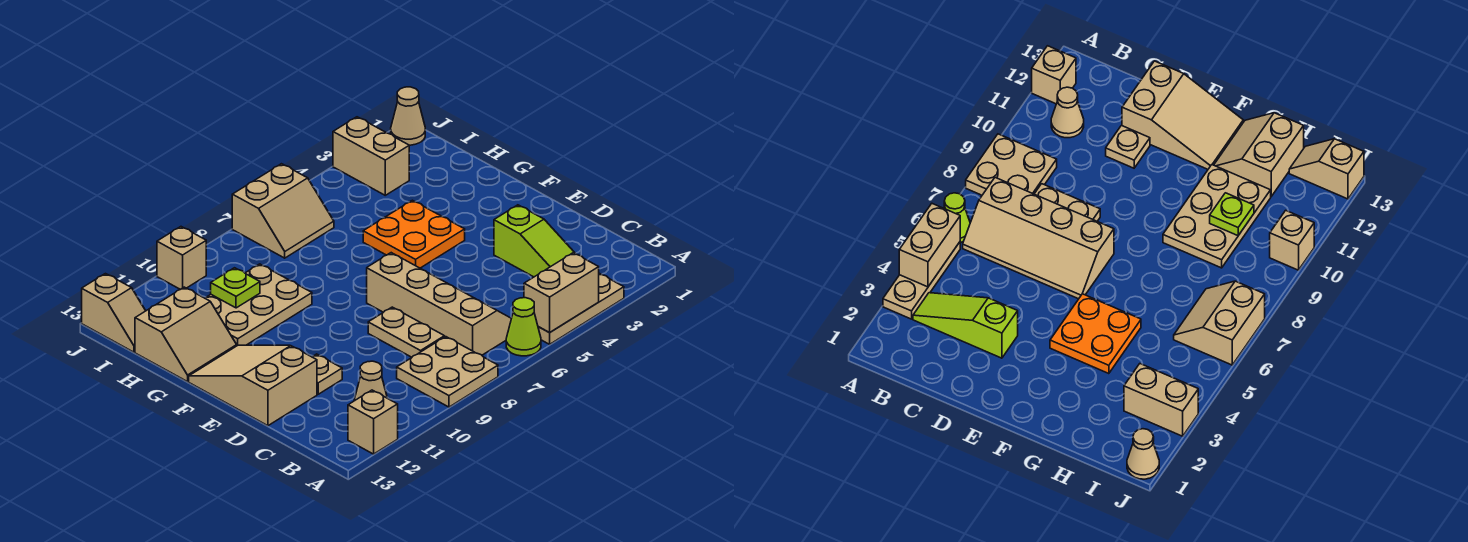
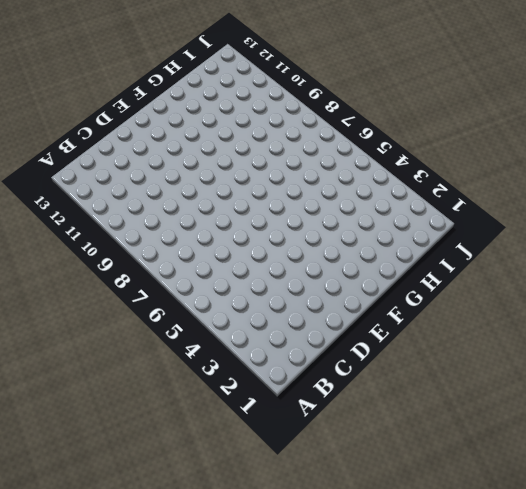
none -> tan 1x3 plate [538,273,624,344]
none -> lime 1x1 cone [506,298,541,356]
none -> tan 2x2 plate [397,337,498,407]

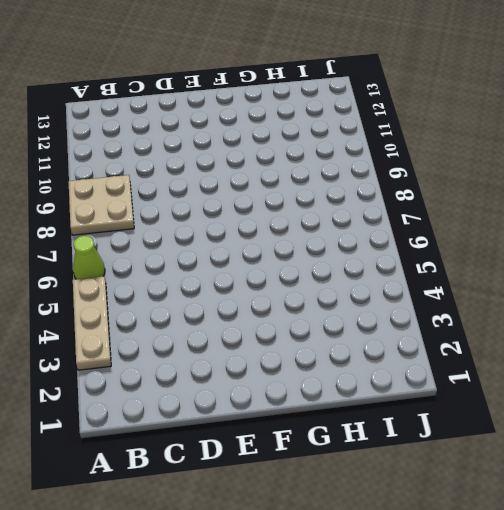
none -> tan 1x1 brick [348,390,398,454]
none -> lime 1x3 slope [494,205,576,277]
none -> tan 2x4 slope [367,253,511,355]

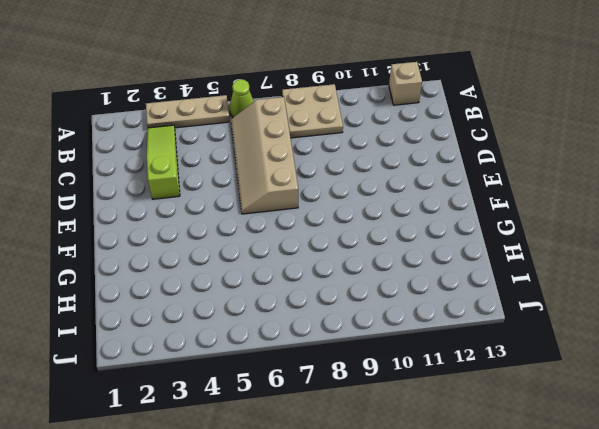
none -> tan 1x1 cone [354,361,387,401]
none -> tan 1x2 plate [368,307,444,357]
none -> tan 1x1 plate [313,354,342,394]

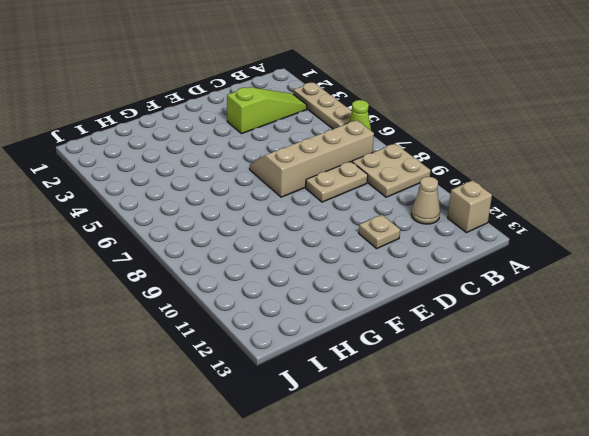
none -> tan 2x3 slope [189,345,317,426]
none -> orange 2x2 plate [363,200,465,268]
none -> tan 2x3 plate [205,264,312,346]

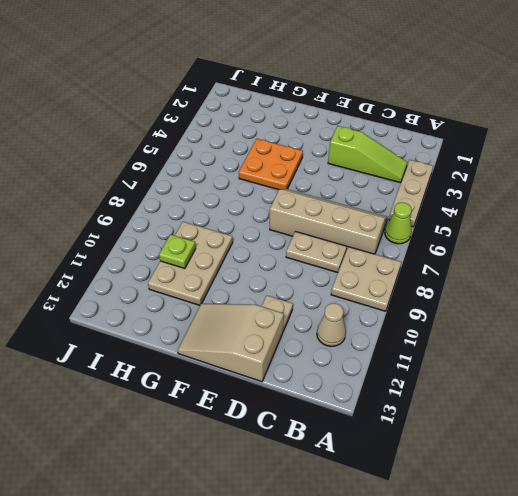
none -> tan 1x1 brick [348,390,398,454]
none -> tan 2x2 slope [135,287,237,382]
none -> tan 1x2 brick [333,117,409,195]

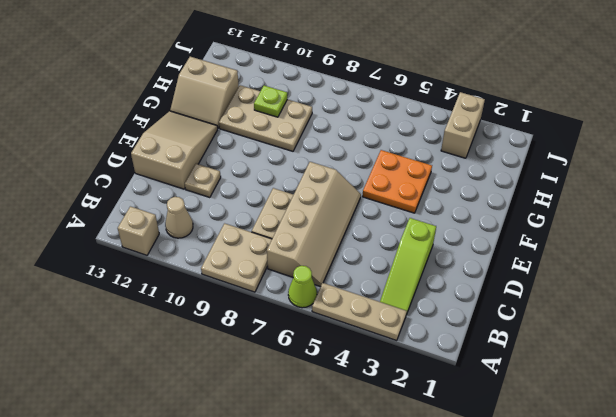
none -> tan 2x2 slope [232,164,334,258]
none -> tan 1x2 slope [82,274,145,352]
none -> tan 1x1 cone [391,87,425,145]

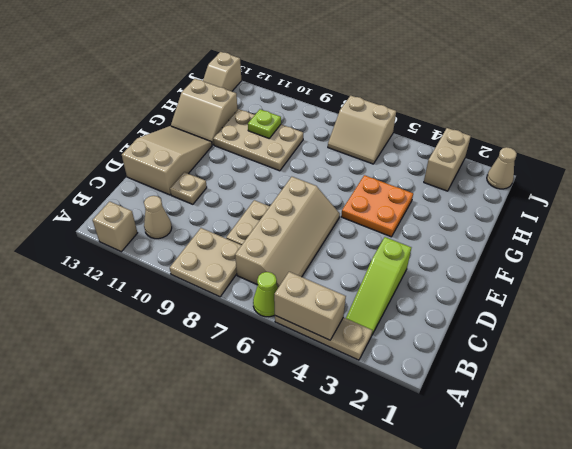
none -> tan 1x1 brick [157,227,206,289]

